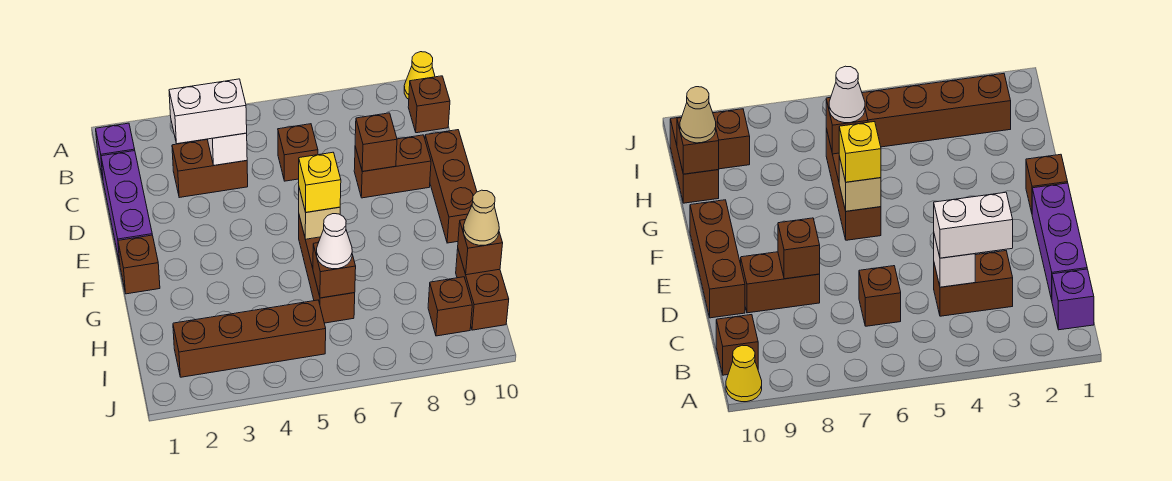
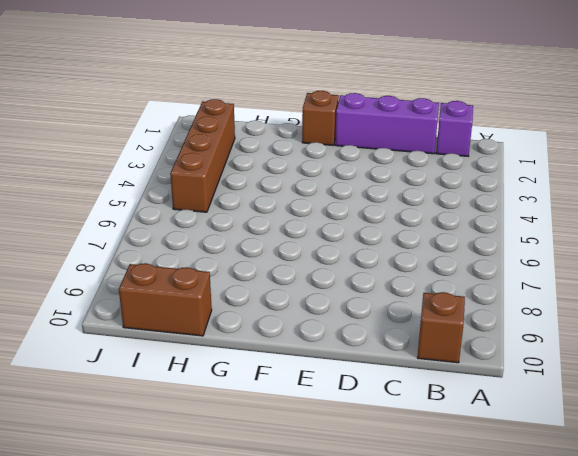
none -> yellow 1x1 cone [404,52,435,99]
none -> brown 1x2 brick [172,140,248,198]
none -> brown 1x1 brick [278,124,318,181]

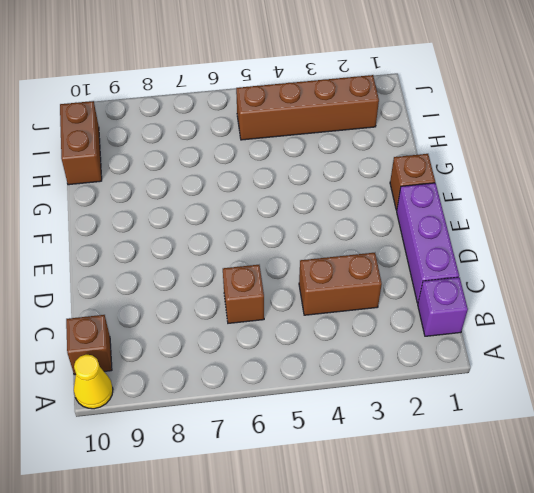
none -> brown 1x2 brick [354,135,431,198]
none -> brown 1x3 brick [425,130,477,243]
none -> brown 1x3 brick [299,216,355,323]

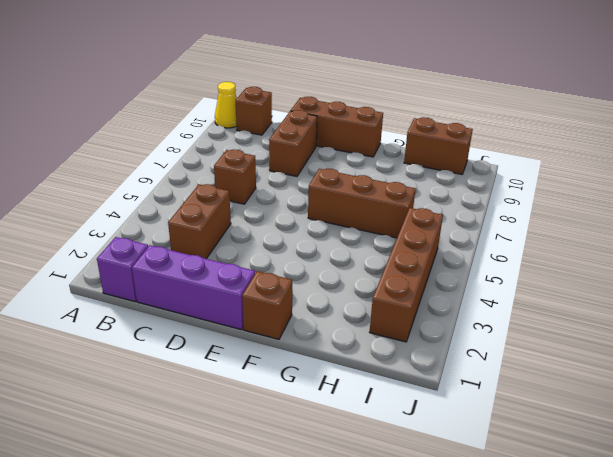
none -> brown 1x1 brick [428,277,472,336]
none -> white 1x1 brick [207,133,247,165]
none -> brown 1x1 brick [355,113,397,171]

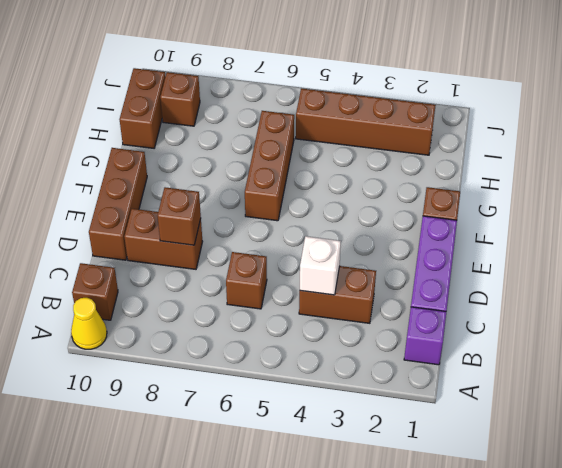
none -> tan 1x1 brick [299,189,340,239]
none -> brown 1x1 brick [313,243,356,298]
none -> brown 1x1 brick [458,220,503,275]

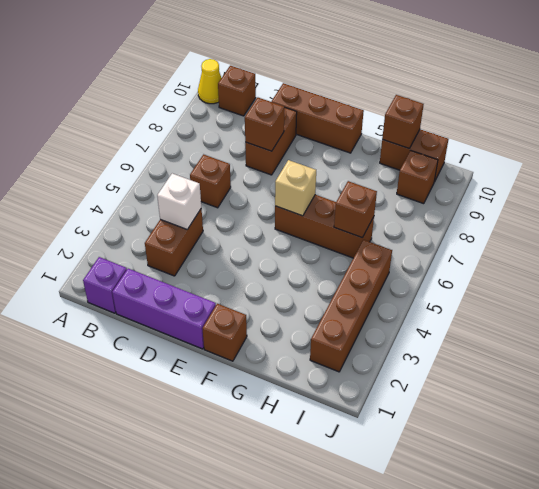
none -> white 1x2 brick [169,79,247,144]
none -> yellow 1x1 brick [299,152,341,212]
none -> white 1x1 cone [317,214,352,269]

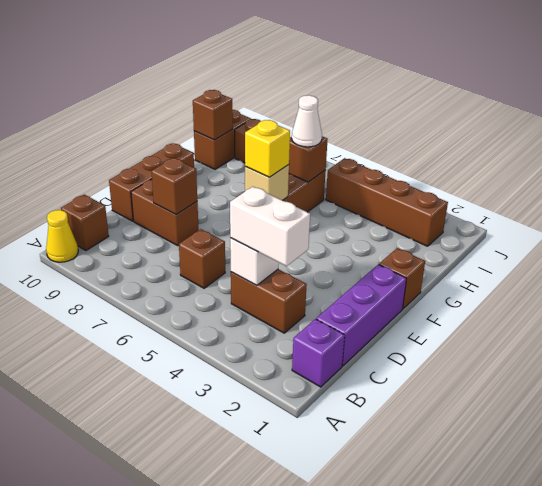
none -> tan 1x1 cone [463,190,499,245]

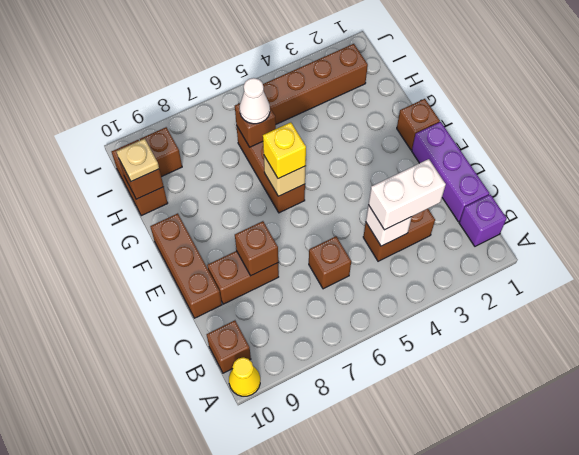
tan 1x1 plate [116,139,159,181] -> tan 1x1 cone [463,190,499,245]

